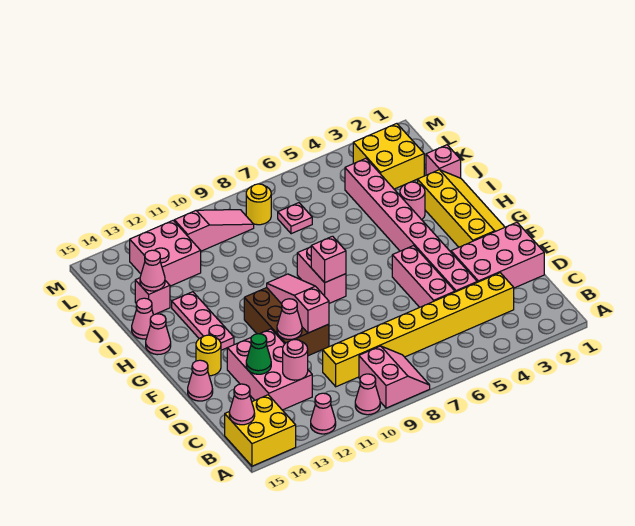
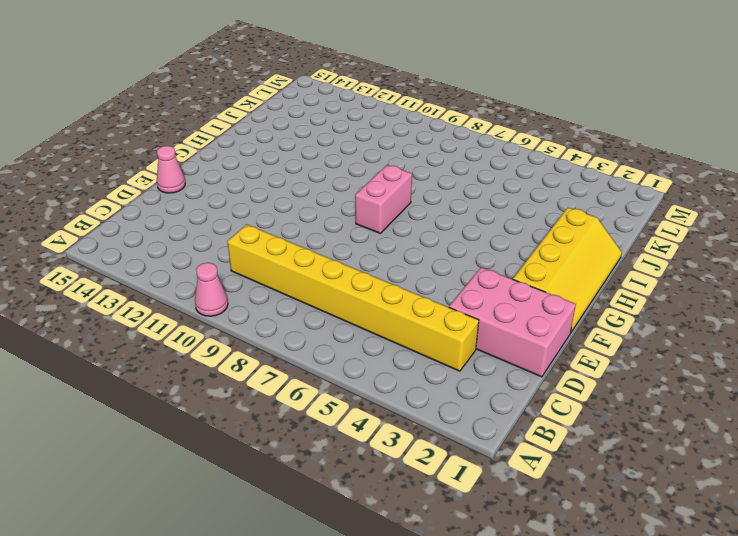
none -> pink 2x2 slope [359,346,430,408]
none -> pink 1x1 cone [311,393,336,434]
none -> yellow 2x2 brick [225,395,296,466]
none -> pink 2x3 brick [227,329,312,410]

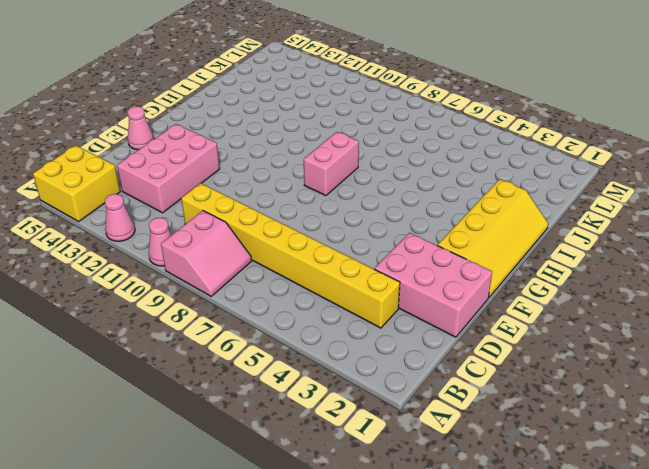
none -> pink 1x8 brick [345,158,477,292]
none -> pink 1x3 brick [392,246,455,307]
none -> brown 2x3 brick [244,288,329,356]
none -> yellow 1x1 round brick [196,335,221,376]

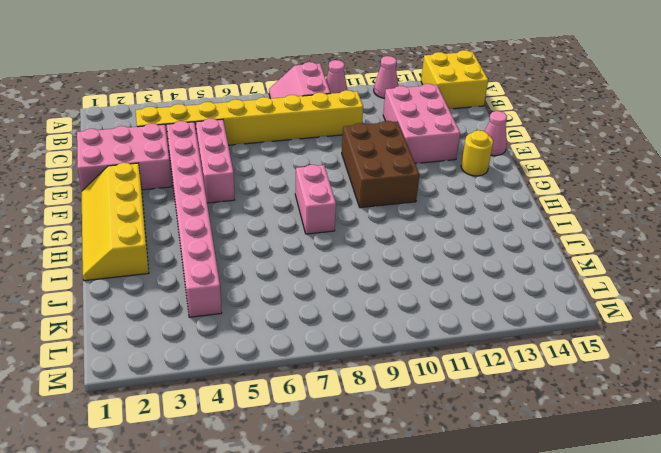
none -> pink 1x3 plate [172,292,234,350]
none -> pink 1x1 cone [146,314,171,355]
none -> pink 1x1 round brick [400,182,425,220]
none -> pink 1x1 cone [132,298,153,339]

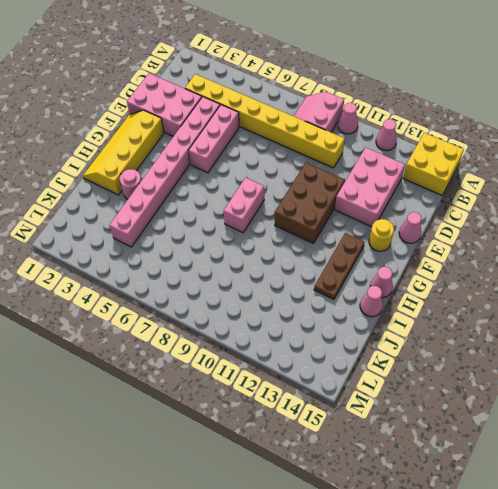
brown 1x3 plate [314,233,365,299] -> pink 1x3 plate [172,292,234,350]
none -> pink 1x1 brick [426,145,461,178]
none -> pink 1x1 brick [135,278,170,315]
none -> yellow 2x2 brick [353,124,424,189]
none -> pink 1x1 plate [278,203,312,234]

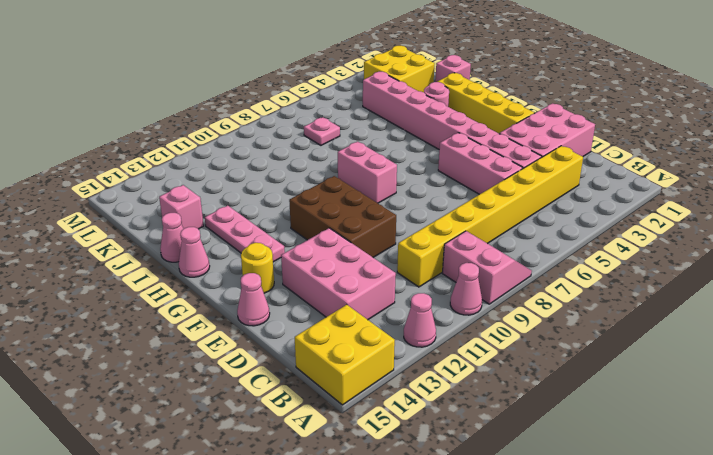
none -> pink 2x2 brick [130,220,201,286]
none -> yellow 1x1 round brick [246,184,271,225]
none -> pink 1x3 slope [174,210,254,251]
none -> pink 1x1 cone [229,384,255,425]

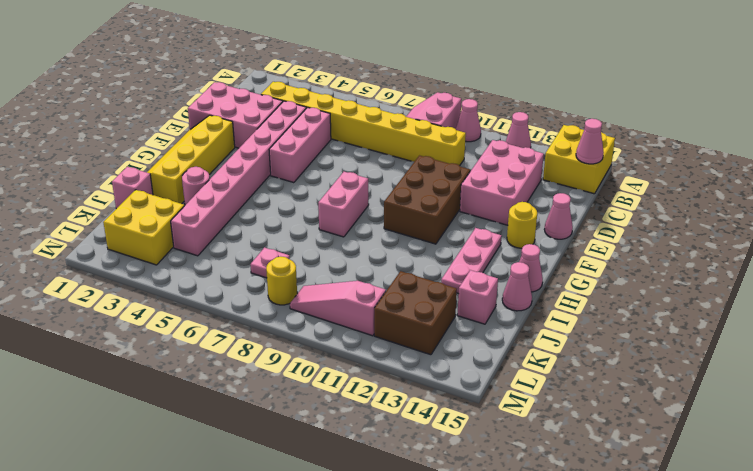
brown 2x2 brick [374,271,457,355] -> pink 2x2 brick [130,220,201,286]
none -> pink 1x1 round brick [283,340,308,380]
none -> green 1x1 cone [246,334,271,374]
none -> pink 1x3 slope [267,274,329,333]
none -> pink 1x1 cone [277,299,302,339]

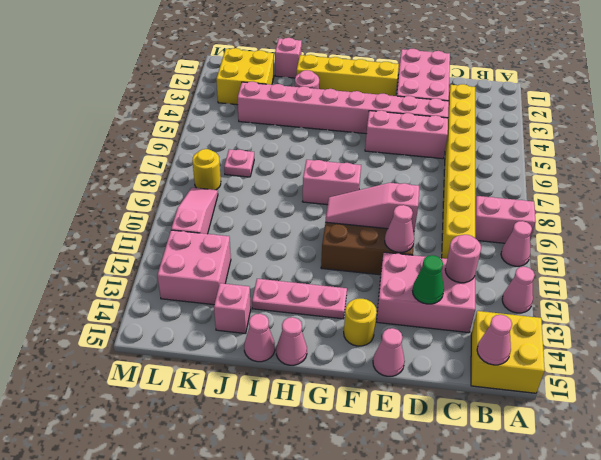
none -> pink 1x1 brick [311,236,346,283]
none -> pink 1x1 cone [140,250,165,291]

